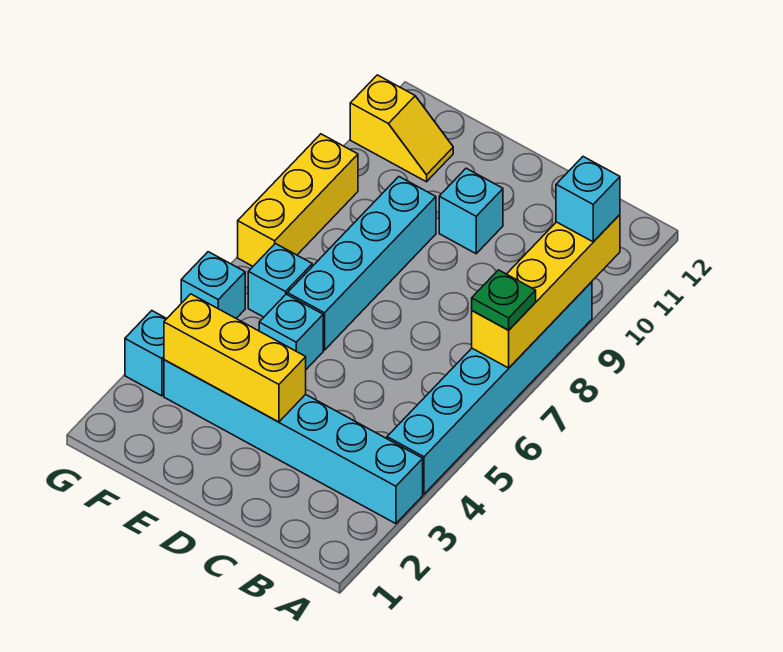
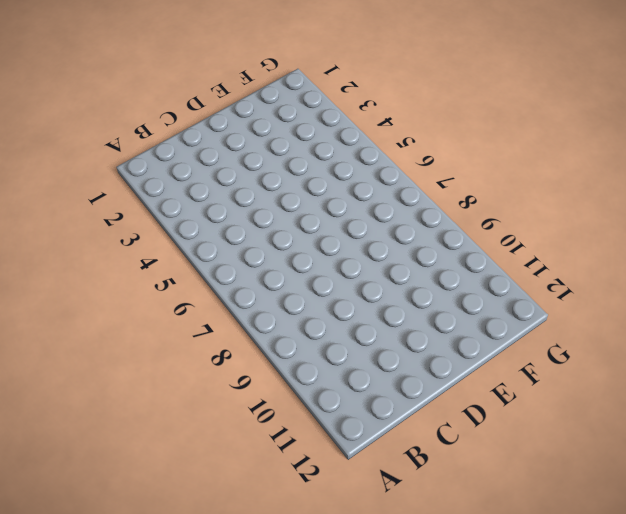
none -> cyan 1x6 brick [164,360,423,524]
none -> cyan 1x6 brick [387,282,592,494]
none -> cyan 1x1 brick [439,168,503,254]

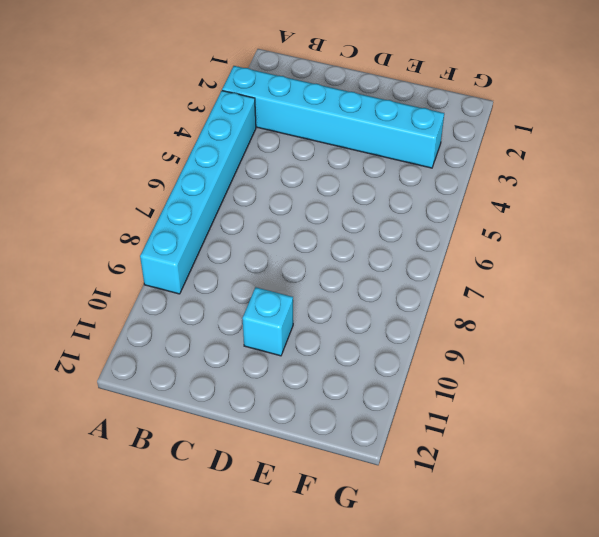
none -> cyan 1x1 brick [259,294,323,369]
none -> cyan 1x4 brick [287,177,436,350]
none -> cyan 1x1 brick [248,243,312,317]

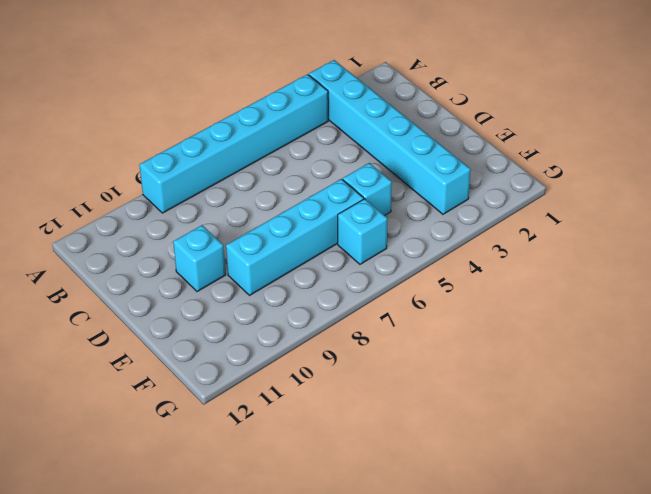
none -> yellow 1x2 slope [350,75,453,182]
none -> cyan 1x1 brick [125,311,167,396]
none -> cyan 1x1 brick [181,252,245,318]

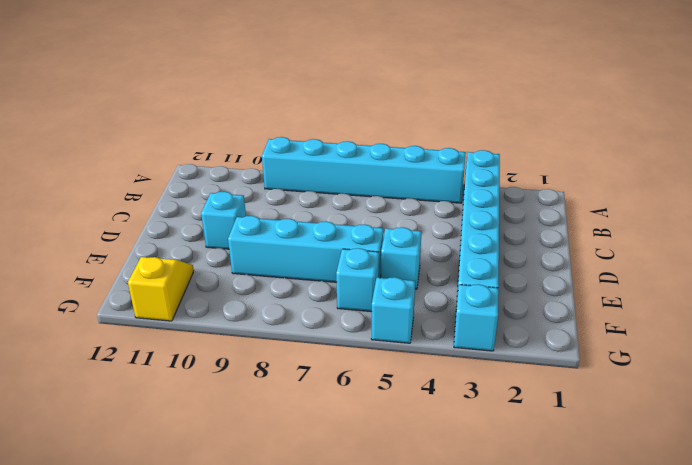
none -> yellow 1x3 brick [238,134,358,266]
none -> yellow 1x4 brick [472,215,620,368]
none -> yellow 1x3 brick [164,294,306,422]

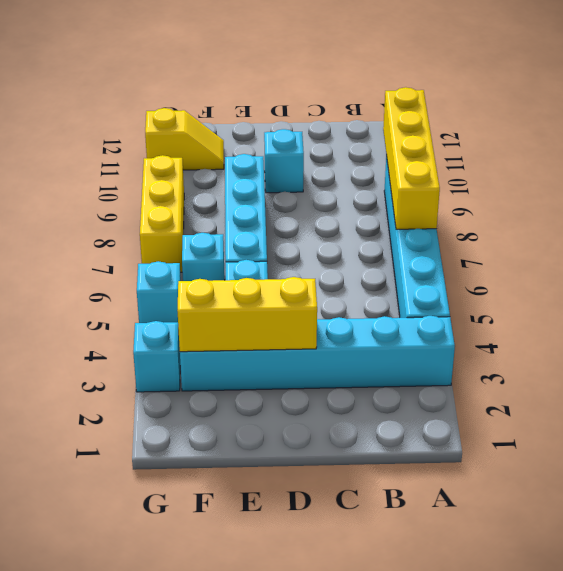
none -> green 1x1 plate [472,270,536,330]
none -> cyan 1x1 brick [556,157,620,242]

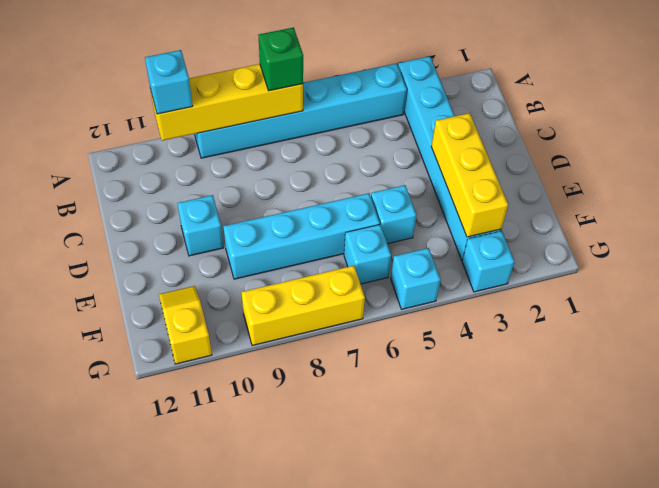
green 1x1 brick [259,27,303,91] -> green 1x1 plate [472,270,536,330]

